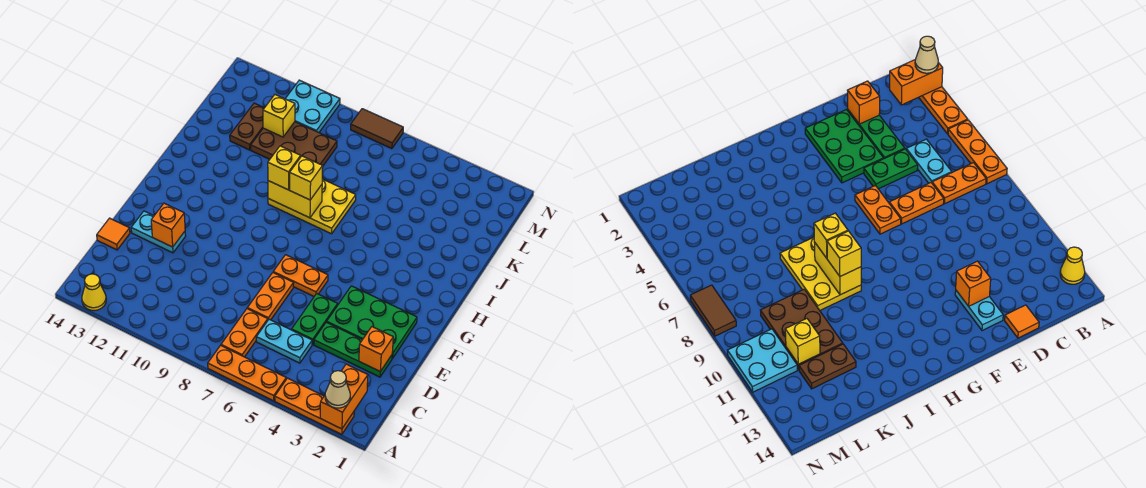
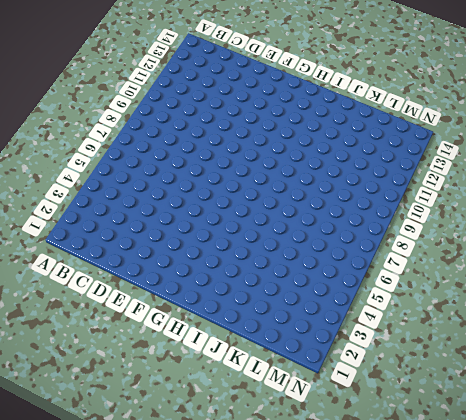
none -> orange 1x3 plate [275,378,354,434]
none -> orange 1x3 plate [208,345,286,401]
none -> yellow 1x1 cone [82,274,106,311]

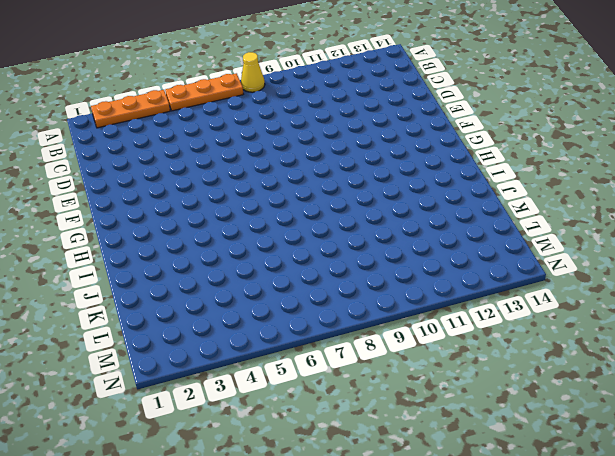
yellow 1x1 cone [241,52,265,92] -> yellow 1x1 cone moved to [82,274,106,311]
none -> orange 1x2 plate [221,309,268,357]
none -> cyan 1x2 plate [256,319,312,363]
none -> green 1x3 plate [314,322,392,377]

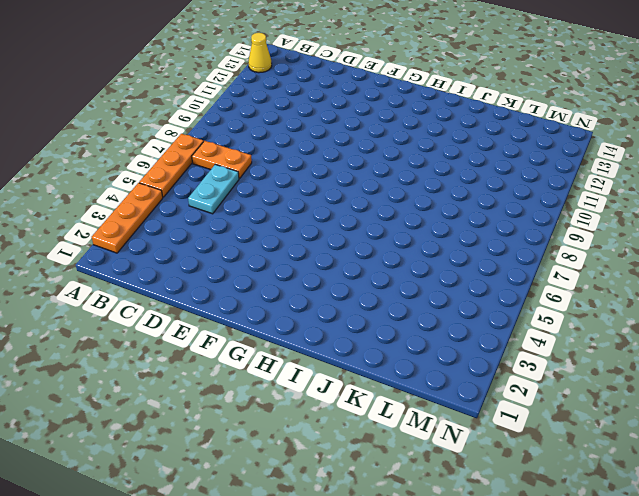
none -> green 1x3 plate [314,322,392,377]
none -> green 1x2 plate [292,294,338,344]
none -> orange 1x2 plate [247,273,294,320]

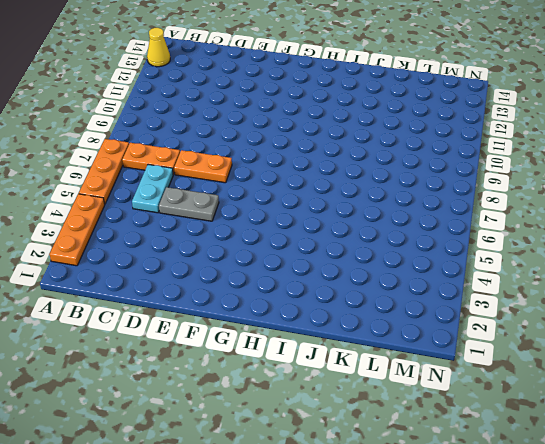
grey 1x2 plate [159,187,219,221] -> green 1x2 plate [292,294,338,344]
none -> green 1x3 plate [314,322,392,377]
none -> orange 1x1 tile [97,218,130,250]
none -> green 2x3 plate [327,286,417,358]

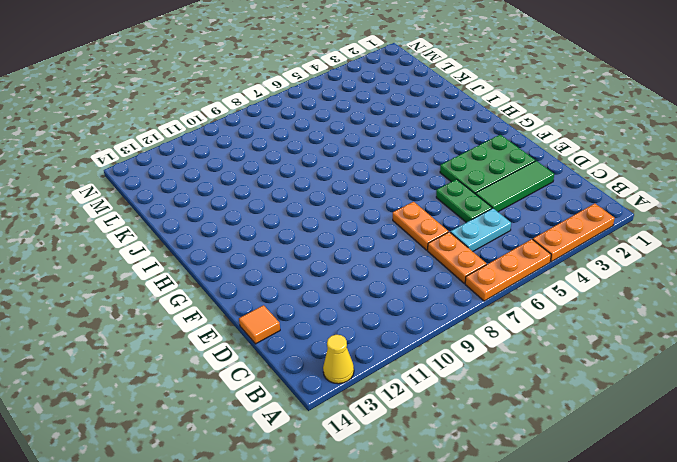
green 1x3 tile [476,161,554,212] -> green 1x3 plate [314,322,392,377]
none -> cyan 1x2 plate [131,211,186,253]
none -> orange 1x2 plate [273,255,328,296]
none -> yellow 2x3 plate [268,179,356,234]

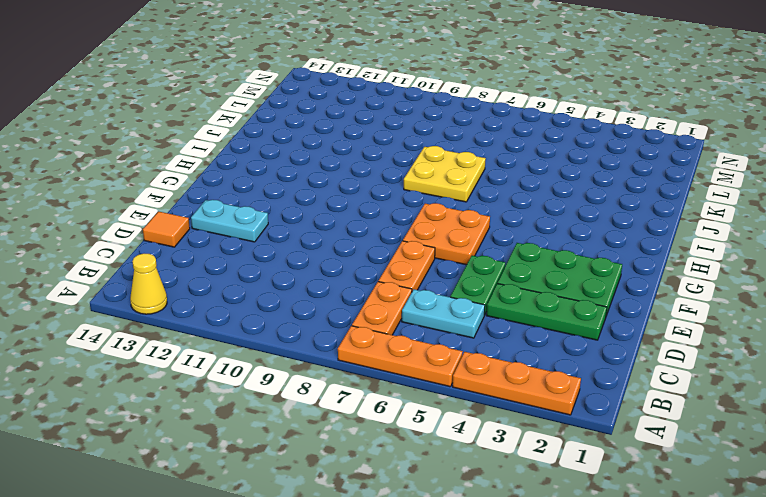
orange 2x2 plate [403,203,490,265] -> orange 1x2 plate [273,255,328,296]
yellow 2x2 plate [404,146,486,202] -> yellow 2x3 plate [268,179,356,234]
none -> brown 2x3 plate [251,122,337,166]
none -> brown 1x2 plate [230,103,264,150]
none -> cyan 2x2 plate [285,80,340,133]

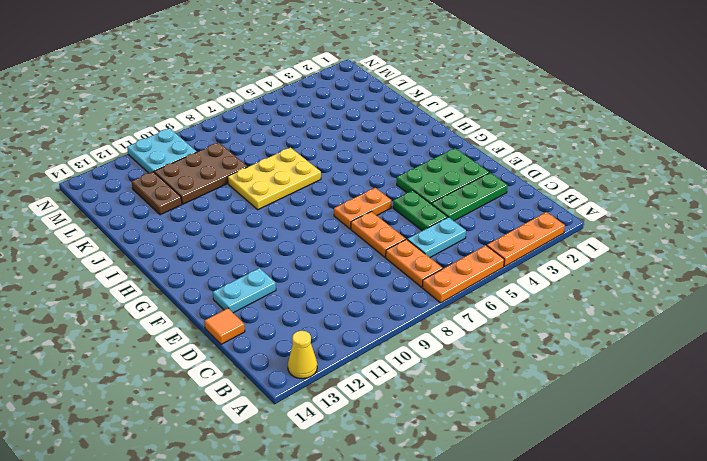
none -> brown 1x2 tile [351,109,403,149]
none -> orange 1x2 brick [320,364,368,429]
none -> orange 1x1 brick [359,327,393,371]

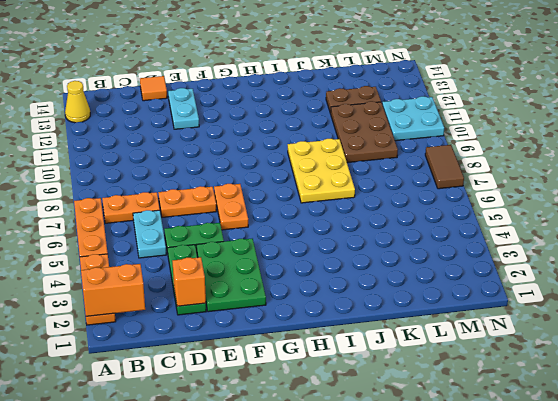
none -> orange 1x1 brick [151,203,185,247]
none -> yellow 1x2 brick [268,181,322,218]
none -> yellow 1x1 brick [263,95,295,137]

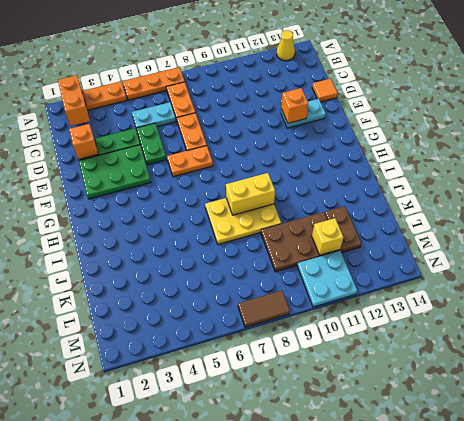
none -> tan 1x1 cone [325,371,350,408]
none -> yellow 1x1 brick [290,156,323,200]
none -> yellow 1x1 brick [268,146,301,190]

